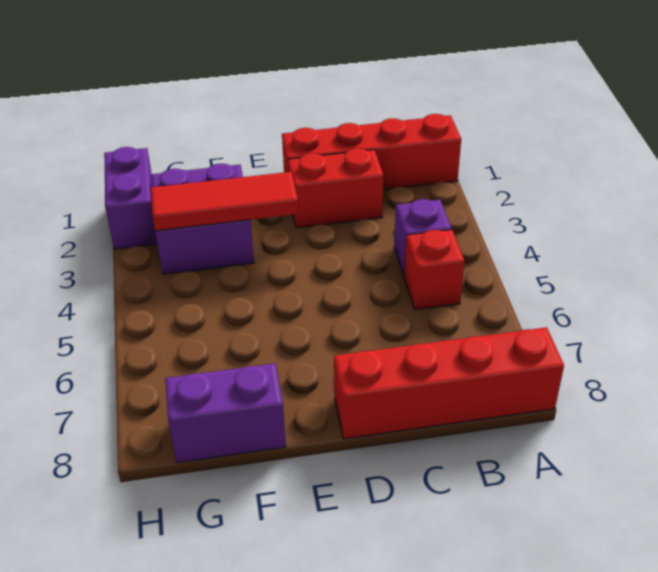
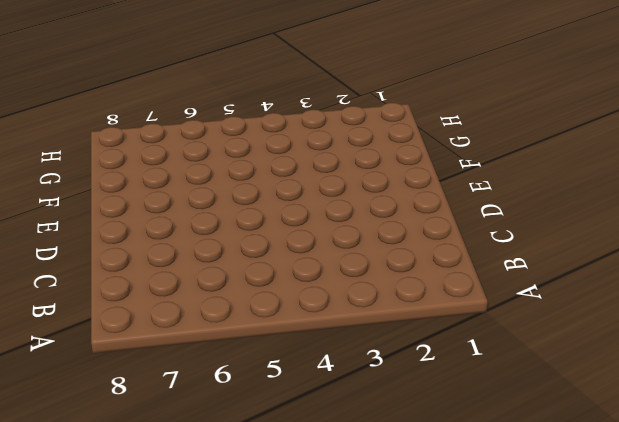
none -> red 1x4 brick [282,114,461,189]
none -> red 1x4 brick [334,327,564,439]

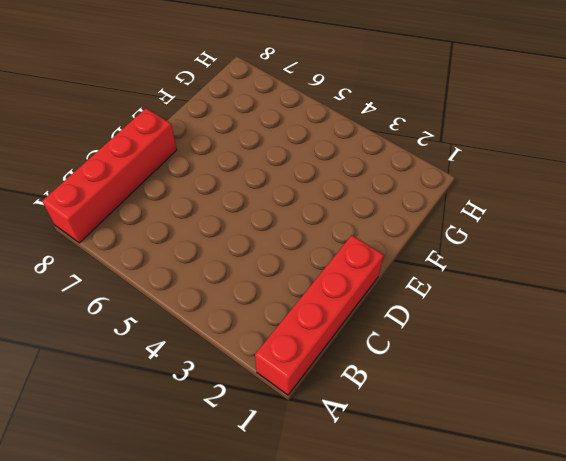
none -> purple 1x1 brick [394,199,452,276]
none -> red 1x1 brick [404,230,464,310]

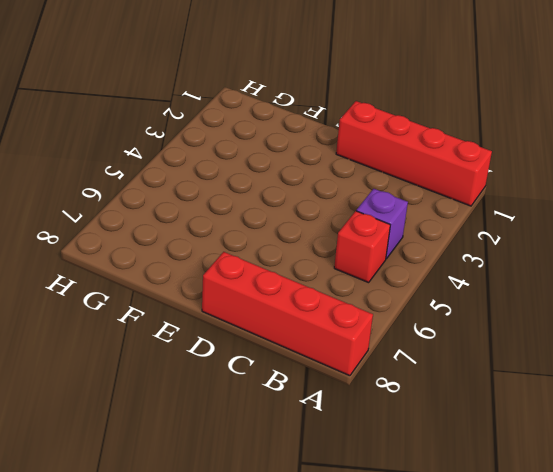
none -> red 1x2 brick [288,149,383,228]
none -> purple 2x2 brick [151,164,254,274]

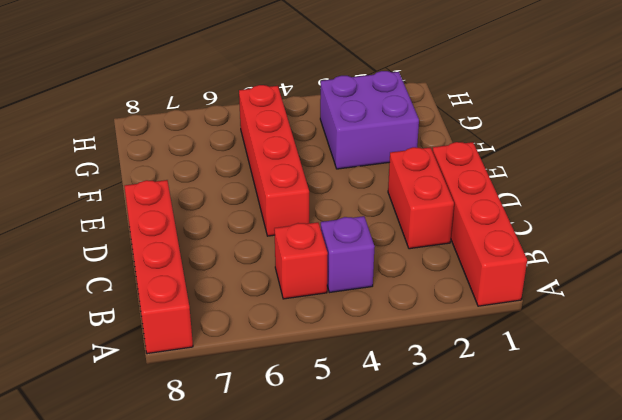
red 1x4 brick [239,85,309,236] -> none
none -> purple 1x2 brick [165,364,286,463]
none -> purple 1x2 brick [104,147,157,249]

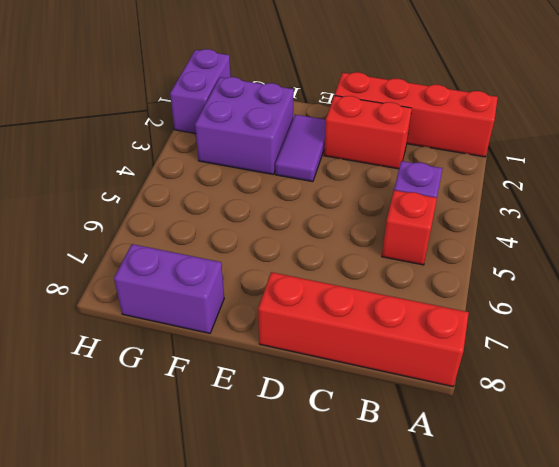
purple 1x2 tile [275,115,326,182] -> none
none -> red 1x3 tile [151,172,299,231]

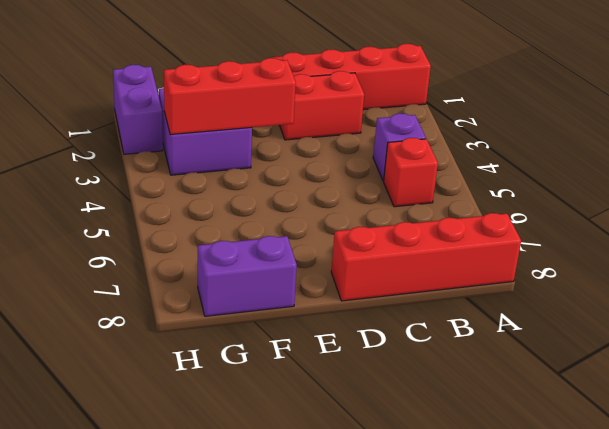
red 1x3 brick [164,58,296,135] -> red 1x3 tile [151,172,299,231]

